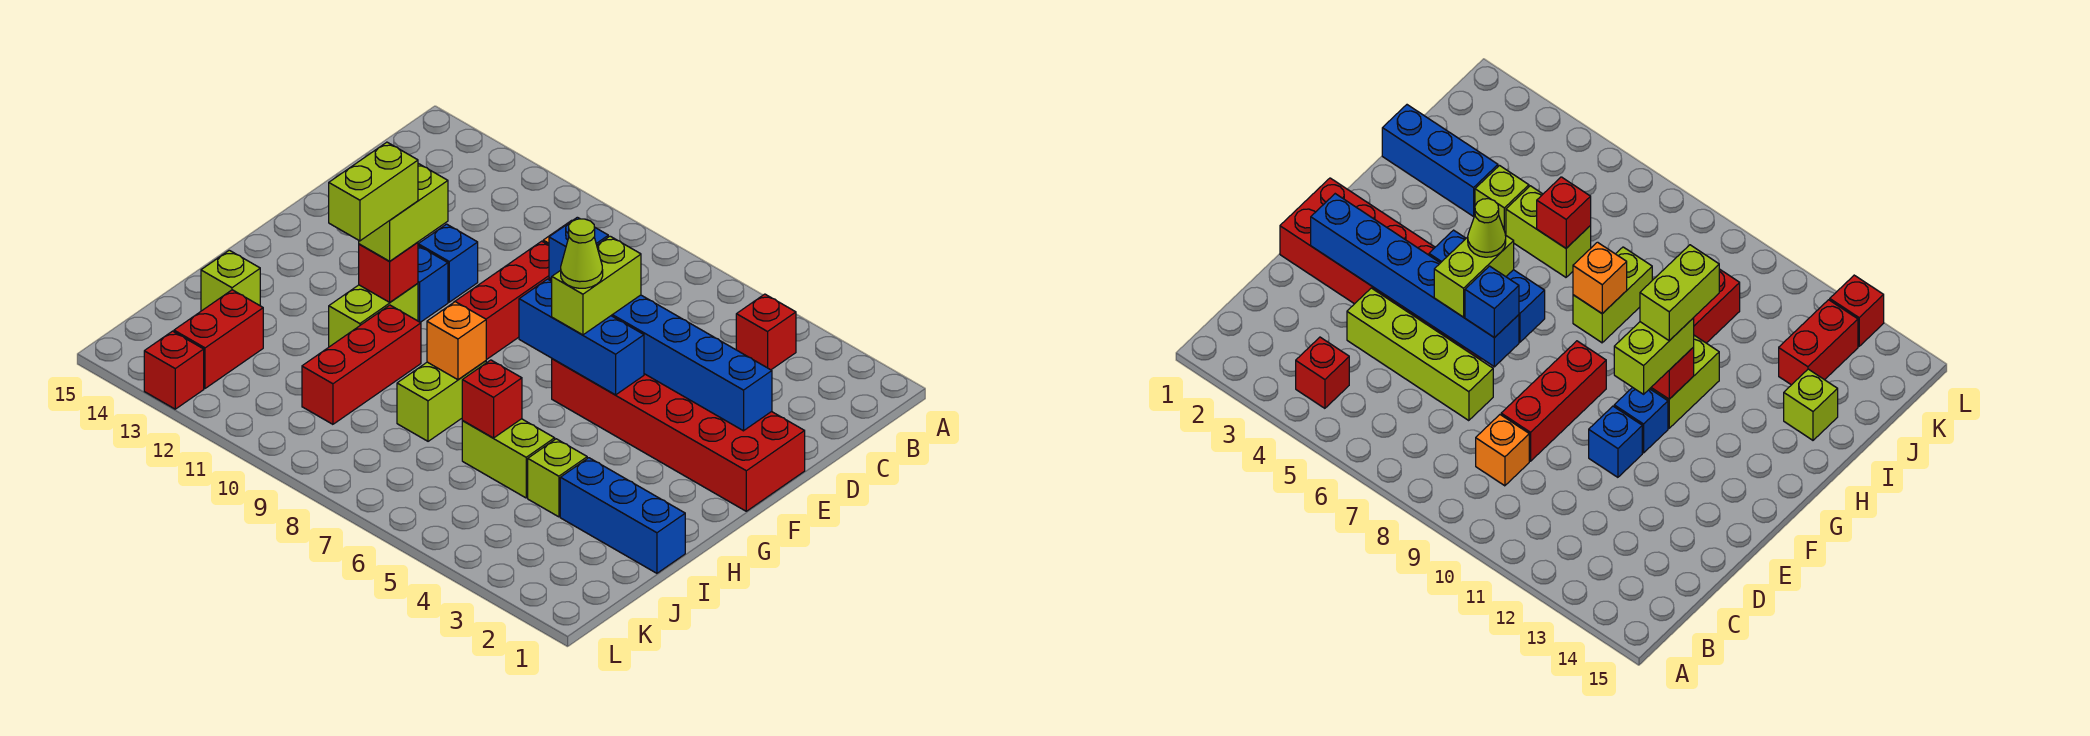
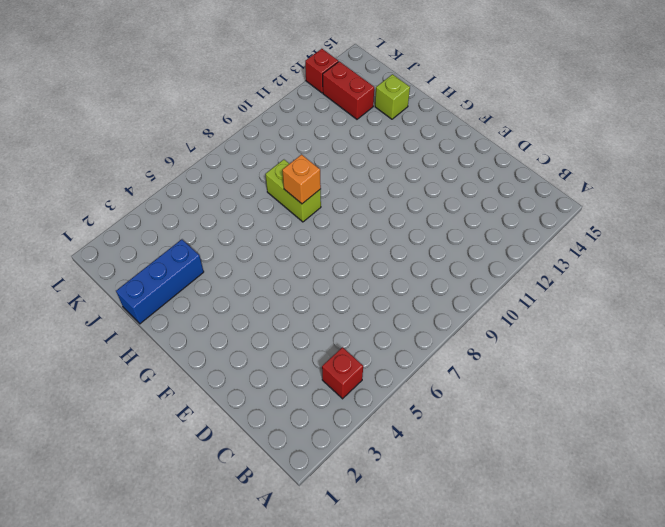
none -> orange 1x1 brick [1476,415,1529,486]
none -> lime 1x4 brick [1347,288,1493,421]
none -> red 1x3 brick [455,241,549,360]

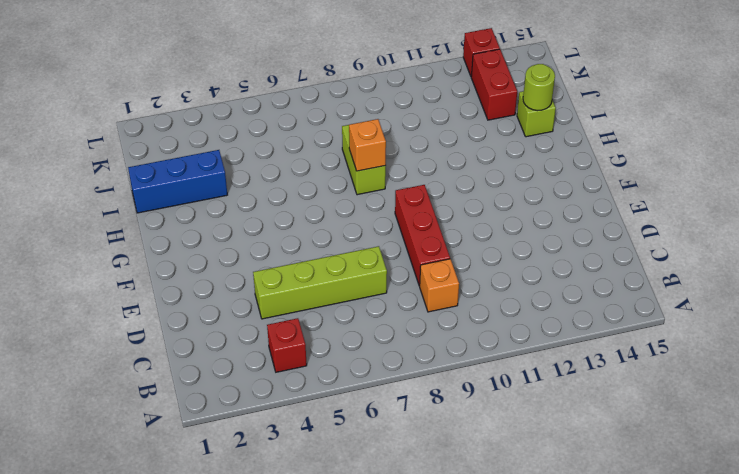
lime 1x1 round brick [523,64,555,111] -> none
none -> red 2x6 brick [552,359,805,511]
none -> blue 1x1 brick [418,224,478,302]
none -> blue 1x1 brick [418,246,448,322]

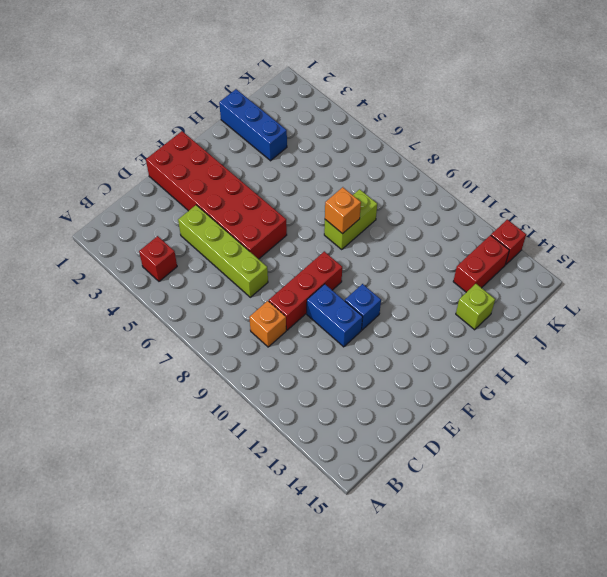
blue 1x2 brick [307,284,363,347] -> blue 1x1 brick [418,224,478,302]
none -> lime 1x2 brick [329,283,418,347]
none -> red 1x3 brick [302,305,421,424]
none -> lime 1x1 brick [528,439,587,517]

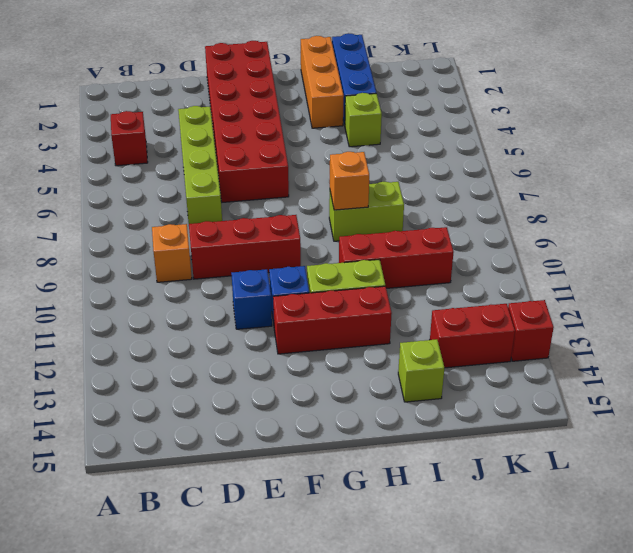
red 1x3 brick [273,286,392,354] -> none
orange 1x3 brick [301,36,344,128] -> none
none -> lime 1x2 brick [462,419,555,498]
none -> blue 1x6 brick [549,278,772,431]
none -> blue 1x3 brick [519,279,644,395]

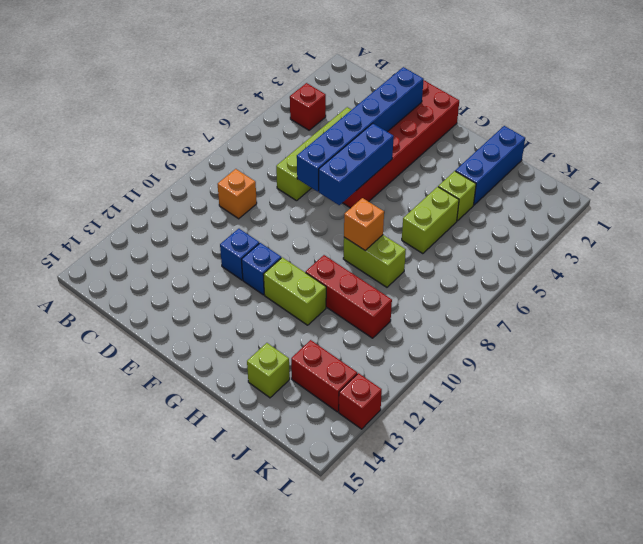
none -> red 1x3 brick [455,241,549,360]
none -> red 1x1 brick [359,242,418,302]
none -> red 1x1 brick [462,360,522,438]

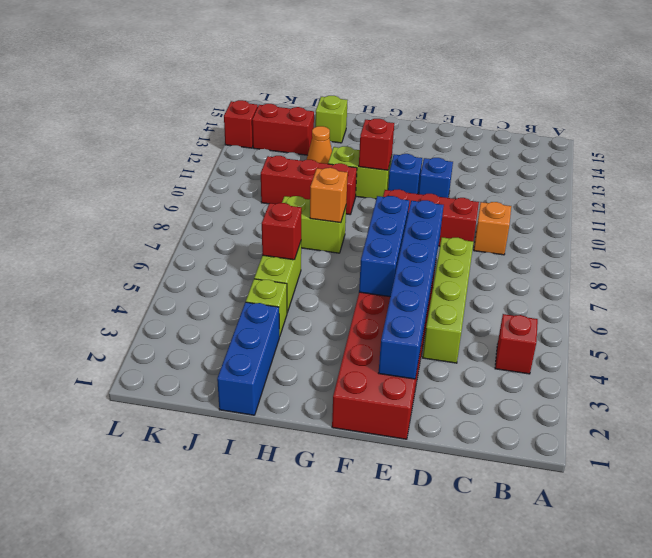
orange 1x1 cone [307,126,332,164] -> none
none -> lime 1x2 brick [552,236,641,335]
none -> blue 1x1 brick [549,217,608,279]
none -> lime 1x2 brick [359,164,448,261]

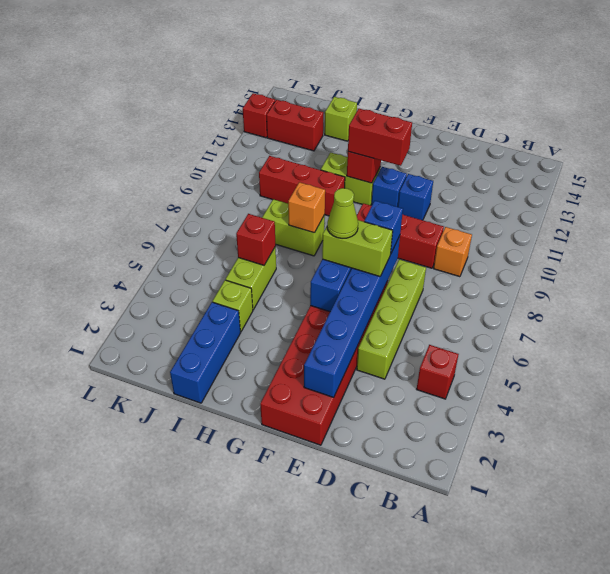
red 1x2 brick [348,108,412,166] -> lime 1x2 brick [359,164,448,261]
none -> lime 1x2 brick [329,142,418,241]

